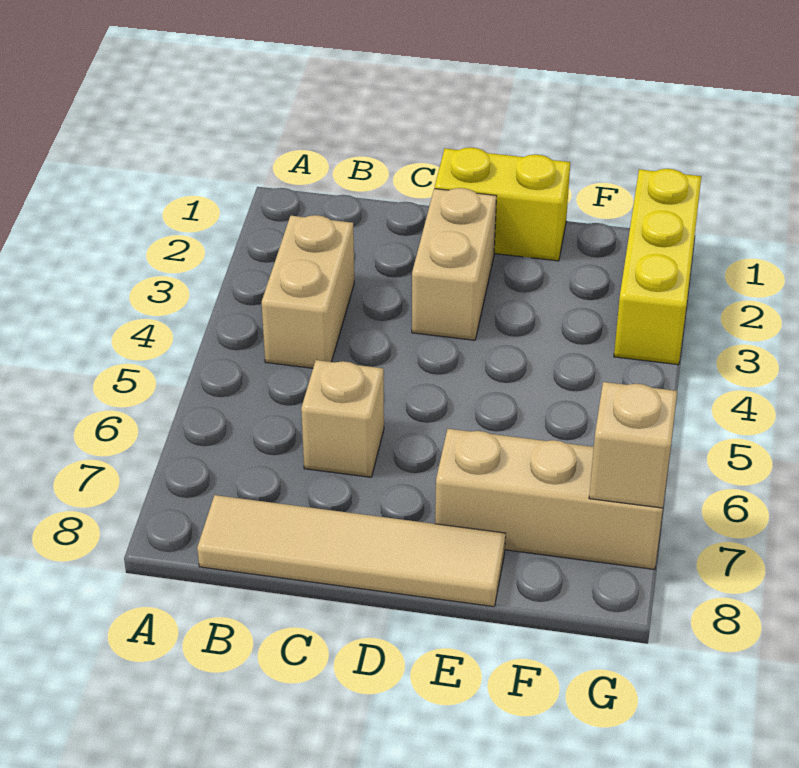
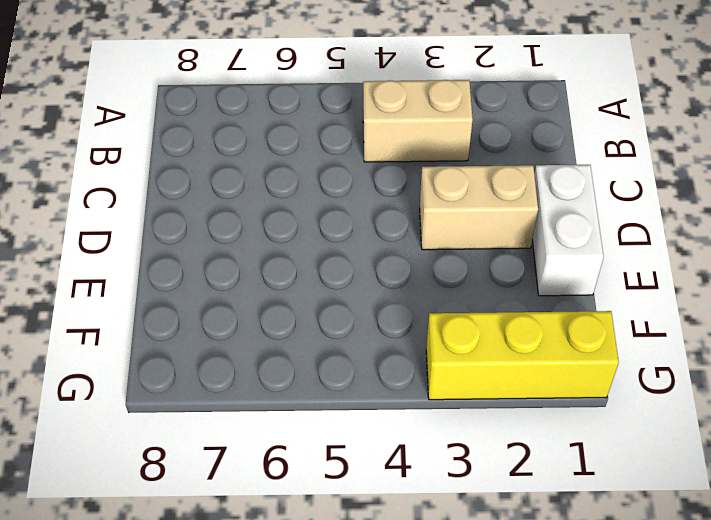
white 1x2 brick [532,165,604,296] -> yellow 1x2 brick [435,147,570,261]
none -> tan 1x4 tile [197,495,506,607]
none -> tan 1x1 brick [301,360,384,477]

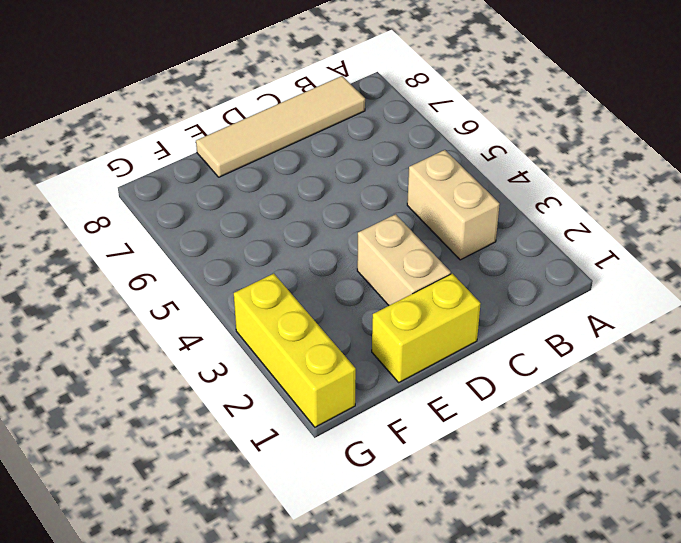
none -> tan 1x1 brick [301,360,384,477]
none -> tan 1x3 brick [435,429,663,569]

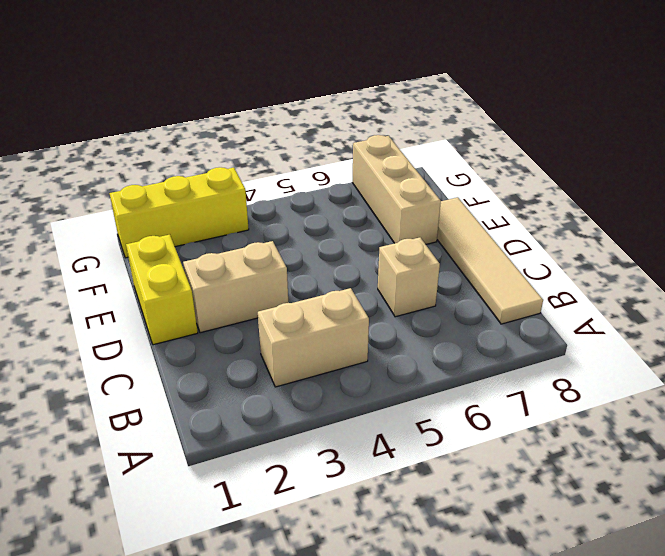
none -> tan 1x1 brick [589,382,677,508]

